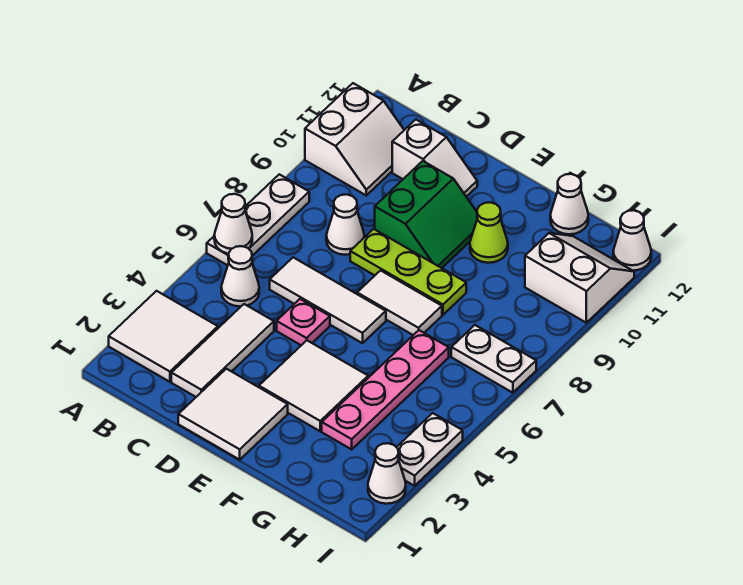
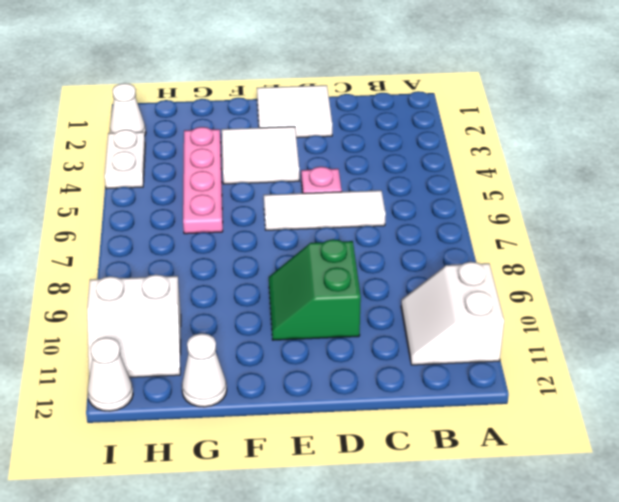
none -> white 2x2 tile [109,291,218,382]
none -> white 1x3 plate [207,174,309,265]
none -> white 1x1 cone [221,246,259,306]

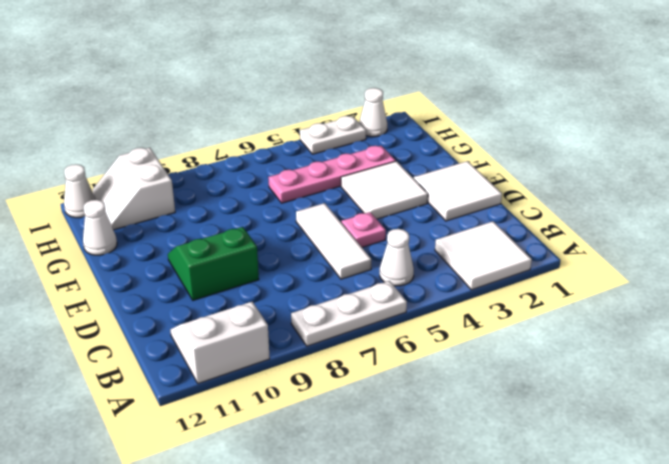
none -> white 1x3 tile [171,304,274,397]
none -> white 1x1 cone [326,195,364,255]
none -> white 1x2 slope [392,120,477,197]

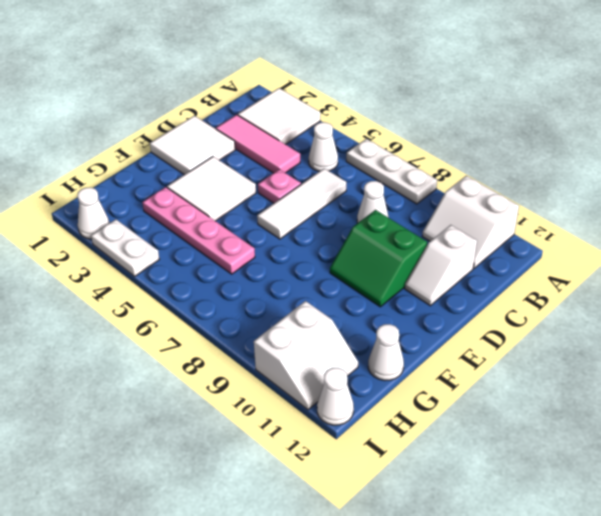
pink 1x3 tile [216,115,300,173] -> white 1x3 tile [171,304,274,397]
none -> lime 1x3 plate [350,229,466,315]
none -> white 1x2 tile [357,270,442,335]
none -> lime 1x1 cone [470,202,508,263]

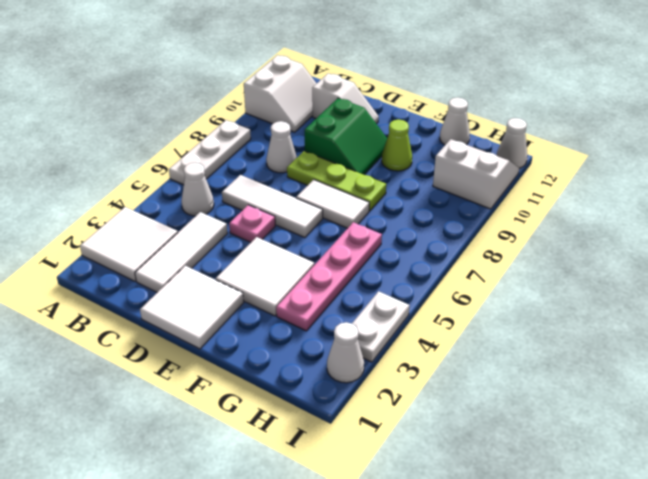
none -> white 1x2 plate [451,325,536,393]
none -> white 1x1 cone [214,194,252,254]

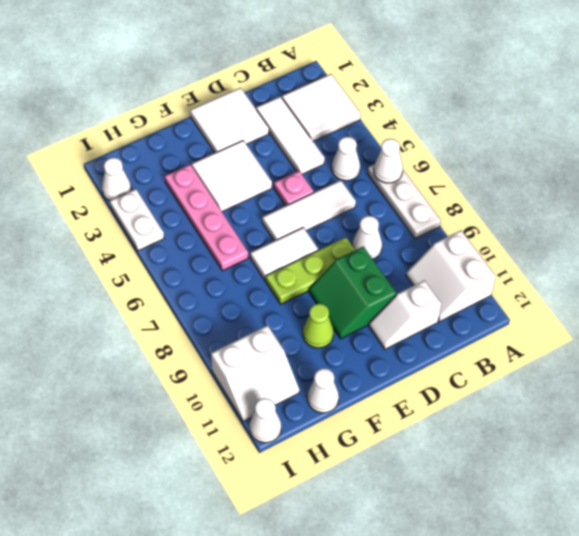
none -> white 1x2 plate [451,325,536,393]

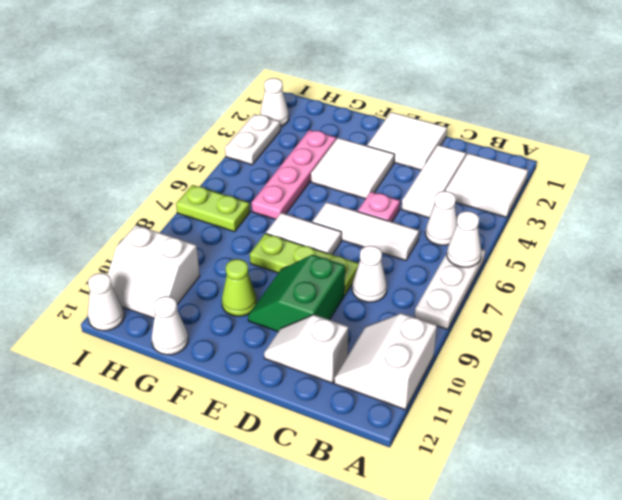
lime 1x2 plate [176,185,250,232] -> white 1x2 plate [451,325,536,393]

